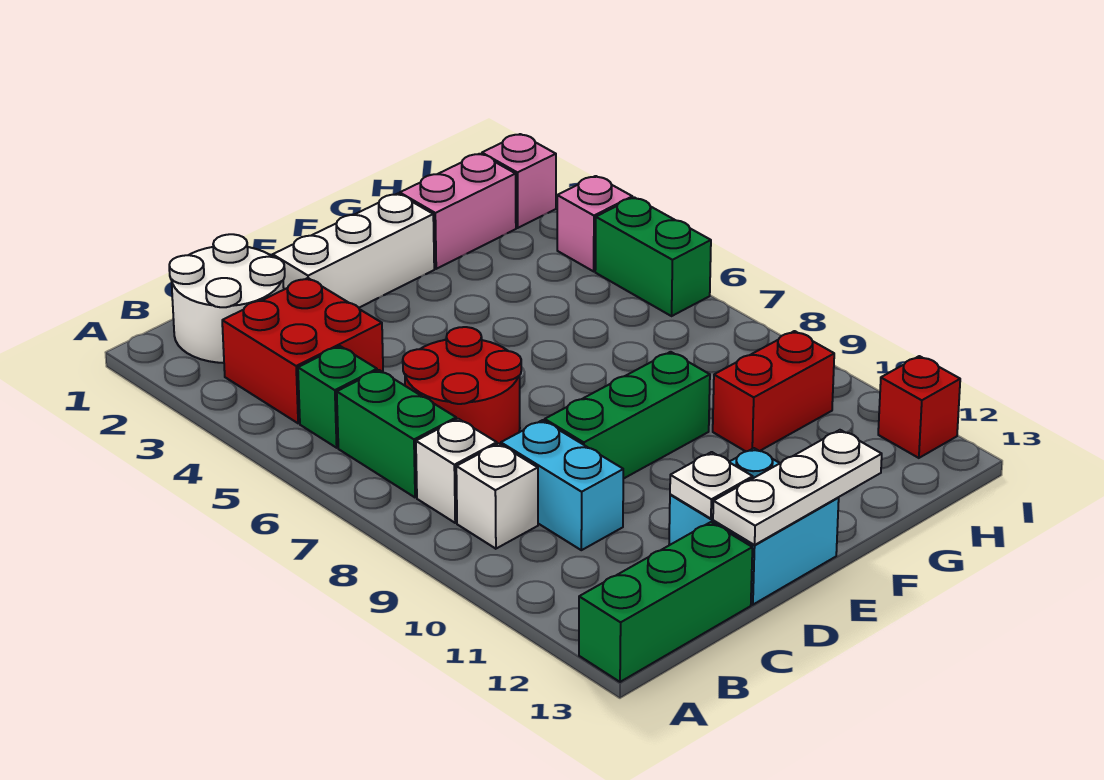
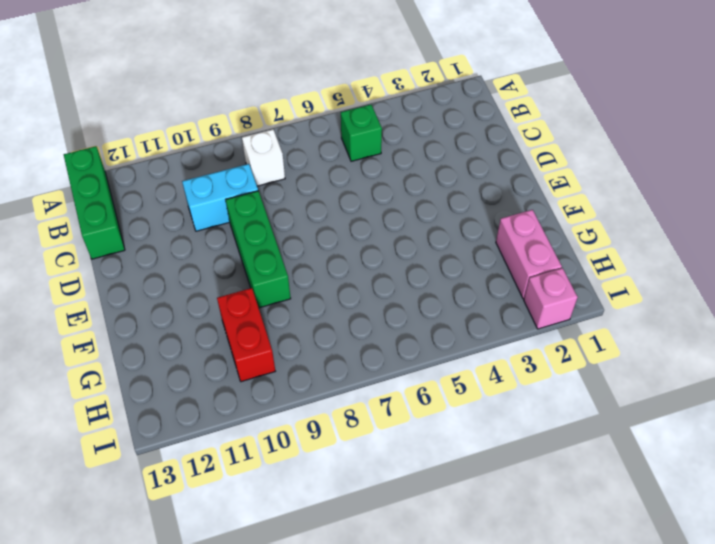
none -> white 2x2 round brick [169,234,285,363]
none -> red 2x2 brick [222,278,383,423]
none -> green 1x2 brick [337,370,456,497]

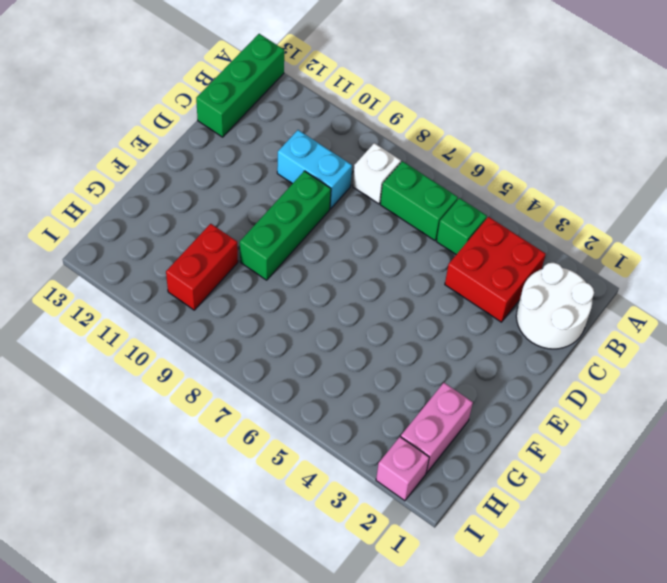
none -> white 1x1 brick [456,444,538,549]
none -> red 2x2 round brick [403,327,521,445]
none -> white 1x3 brick [273,194,434,308]

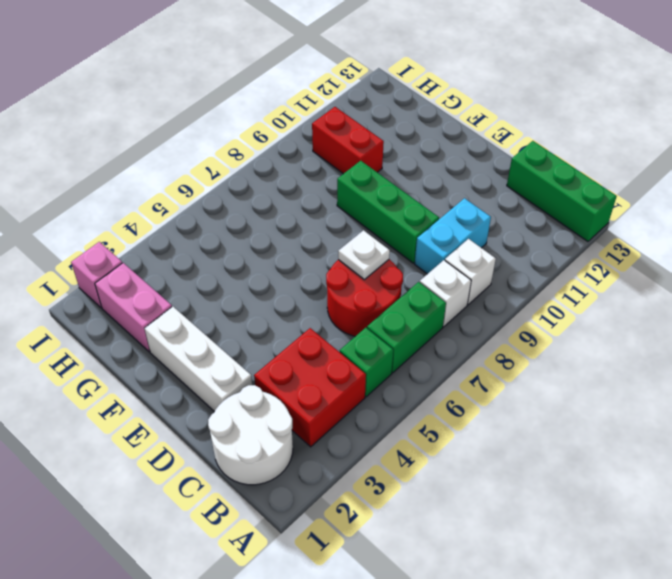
white 1x1 plate [338,230,390,280] -> white 1x1 plate moved to [670,452,753,519]
none -> cyan 2x2 brick [669,448,839,605]
none -> pink 1x1 brick [557,176,632,271]
none -> green 1x2 brick [595,197,711,316]

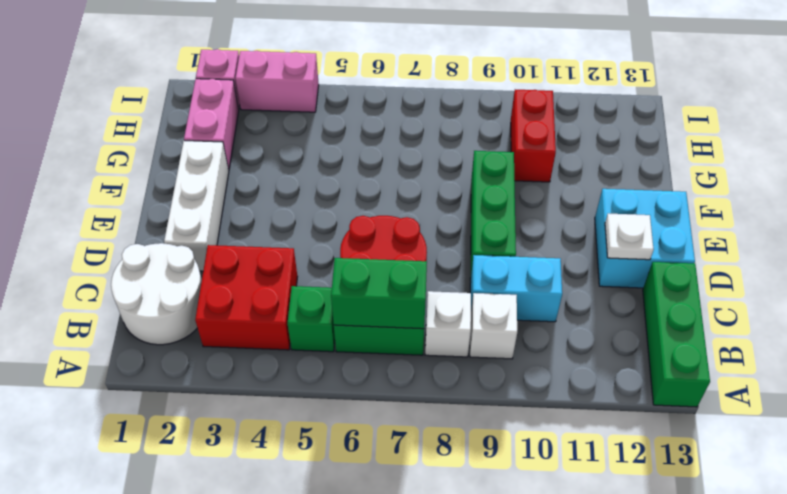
green 1x2 brick [331,258,427,329] -> green 1x2 brick moved to [595,197,711,316]
pink 1x2 brick [235,51,319,112] -> pink 1x1 brick [557,176,632,271]
none -> red 1x1 brick [878,356,960,458]
none -> white 1x3 plate [713,430,882,545]

